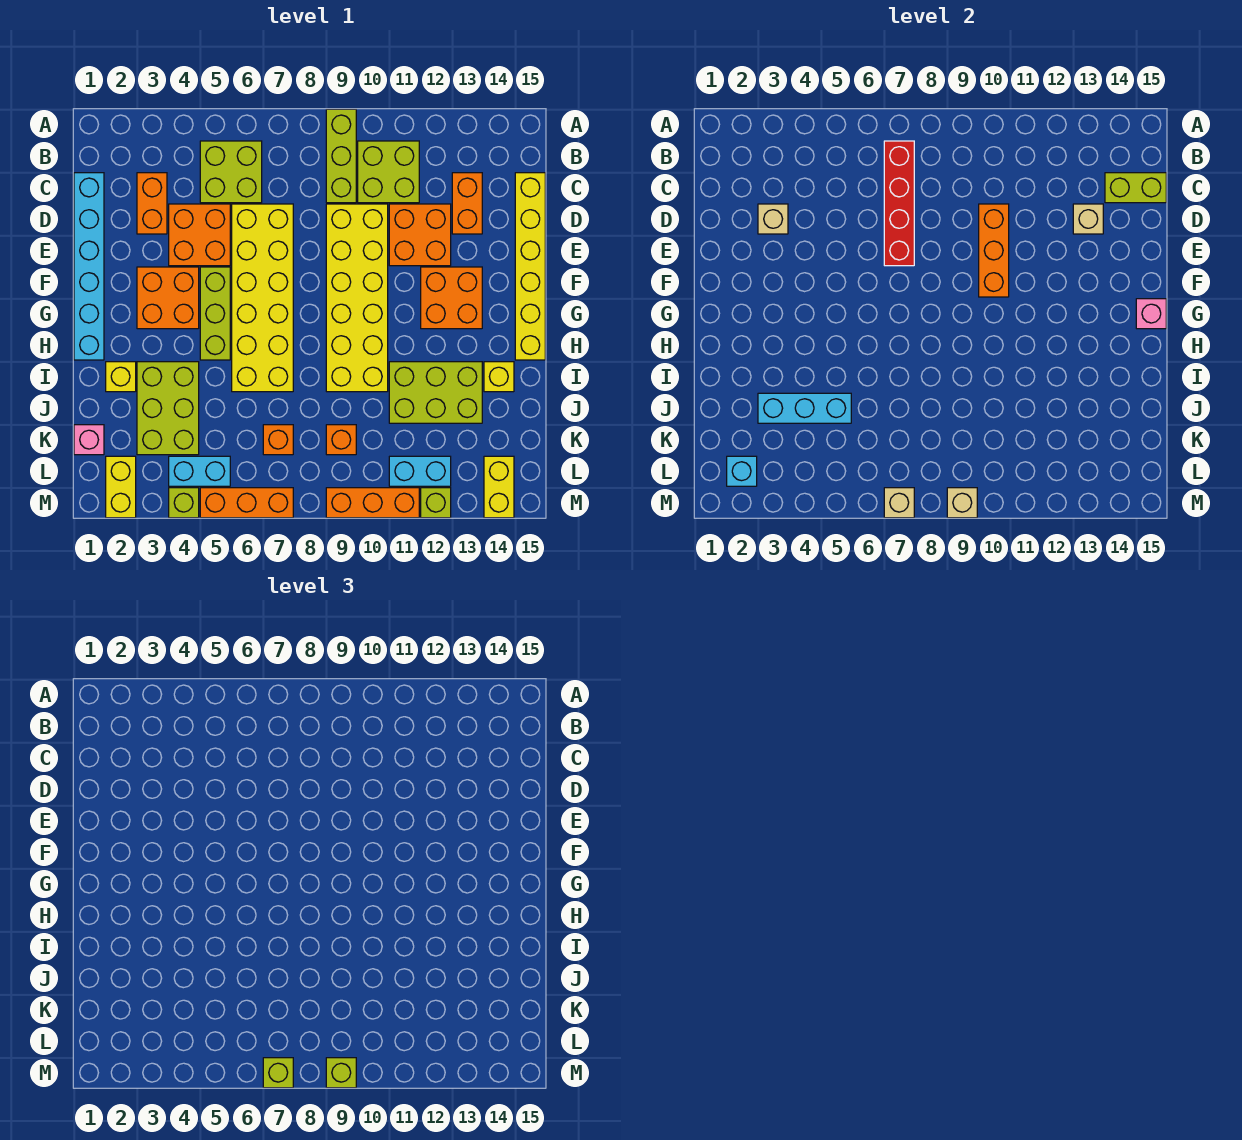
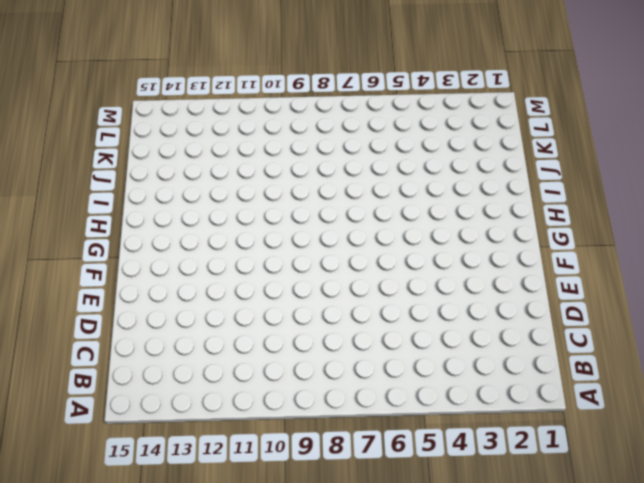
none -> lime 1x3 brick [326,109,356,203]
none -> lime 2x2 brick [200,141,262,203]
none -> lime 2x2 brick [358,141,419,203]
none -> cyan 1x6 brick [74,173,104,360]

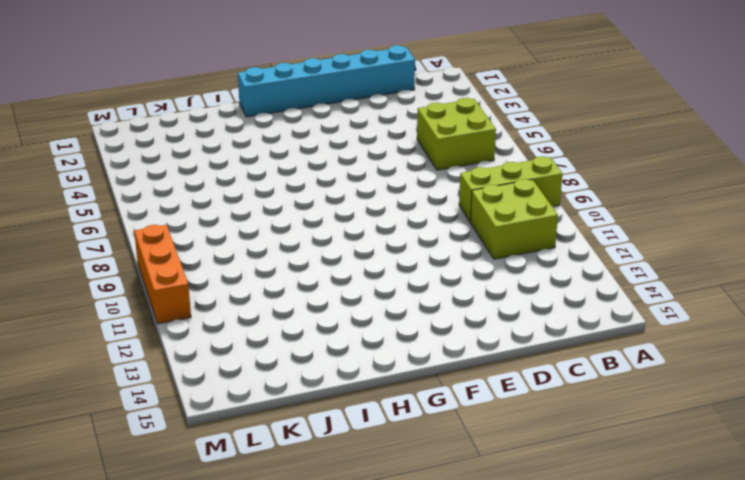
none -> orange 1x2 brick [137,173,167,234]
none -> orange 1x2 brick [452,173,482,234]
none -> yellow 1x6 brick [515,173,545,360]
none -> orange 2x2 brick [169,204,230,266]

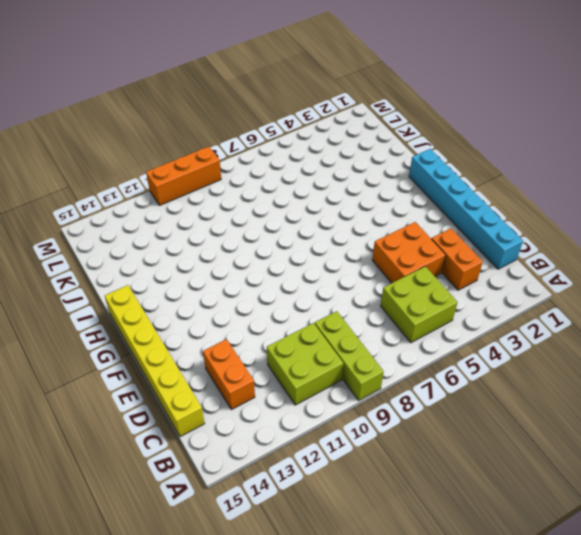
none -> yellow 2x6 brick [232,204,293,392]
none -> yellow 2x6 brick [326,204,388,392]
none -> orange 2x2 brick [389,204,451,266]
none -> orange 2x2 brick [137,267,199,329]

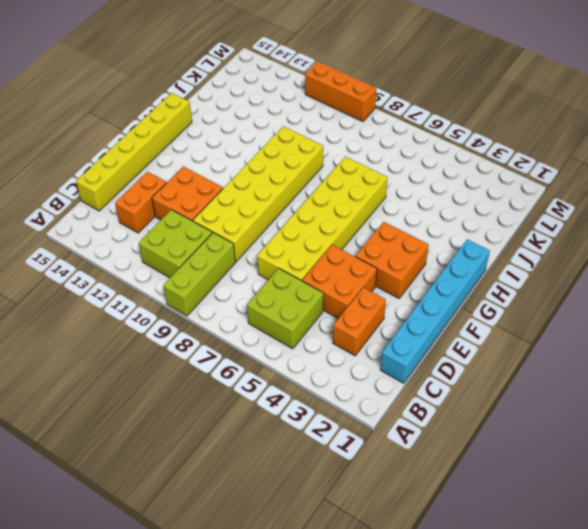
none -> lime 1x3 brick [200,267,230,360]
none -> orange 2x2 brick [421,267,482,329]
none -> yellow 1x1 brick [106,362,136,392]
none -> lime 2x3 brick [137,362,199,455]

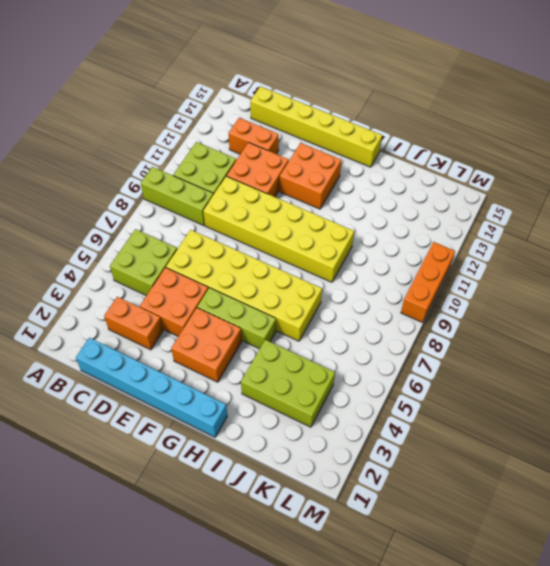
none -> yellow 1x1 brick [106,362,136,392]
none -> lime 2x3 brick [389,362,482,423]
none -> yellow 1x1 brick [484,362,514,392]
none -> pink 1x1 brick [74,425,104,455]

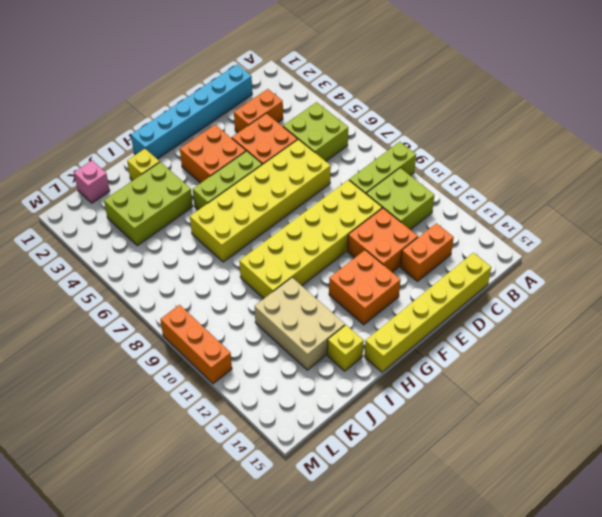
tan 2x3 brick [255,278,345,370] -> lime 2x3 brick [389,362,482,423]
none -> orange 1x1 brick [263,425,293,455]
none -> orange 1x1 brick [326,425,356,455]
none -> yellow 1x2 brick [106,456,136,518]
none -> cyan 1x2 brick [169,456,230,486]

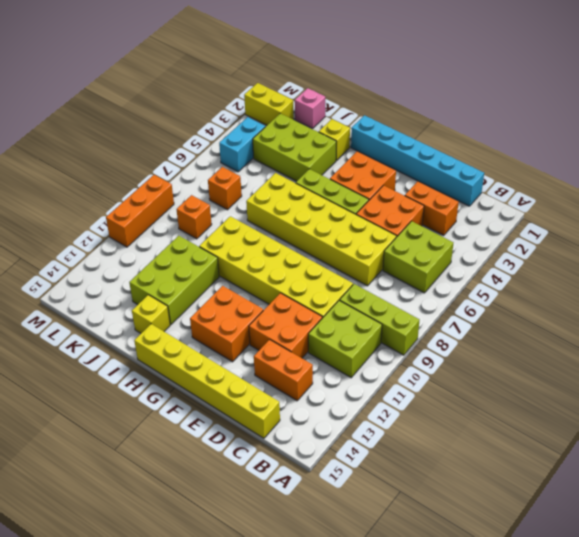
none -> cyan 1x2 brick [389,456,451,486]
none -> yellow 1x2 brick [484,456,514,518]
none -> lime 1x1 brick [169,488,199,518]
none -> orange 1x3 brick [200,488,293,518]

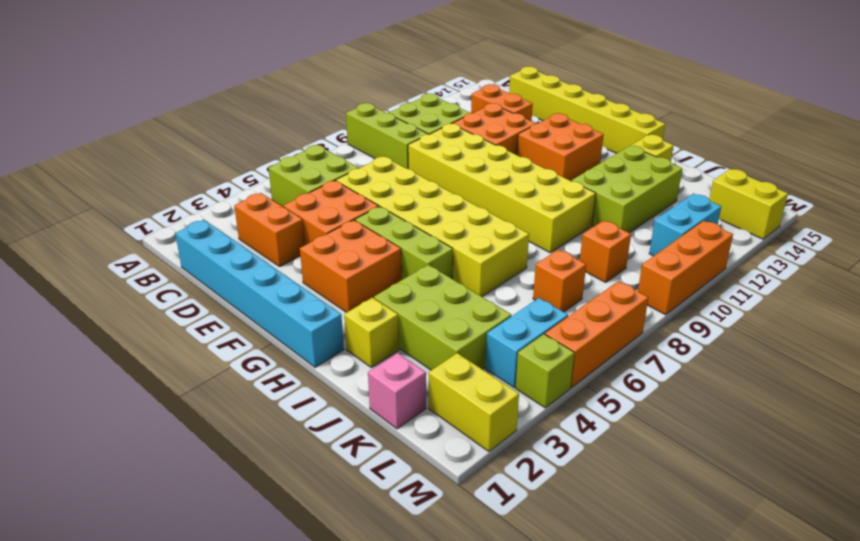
none -> lime 1x1 brick [421,488,451,518]
none -> red 1x4 brick [884,141,914,266]
none -> lime 1x2 brick [1105,173,1166,203]
none -> tan 1x1 brick [758,204,788,234]

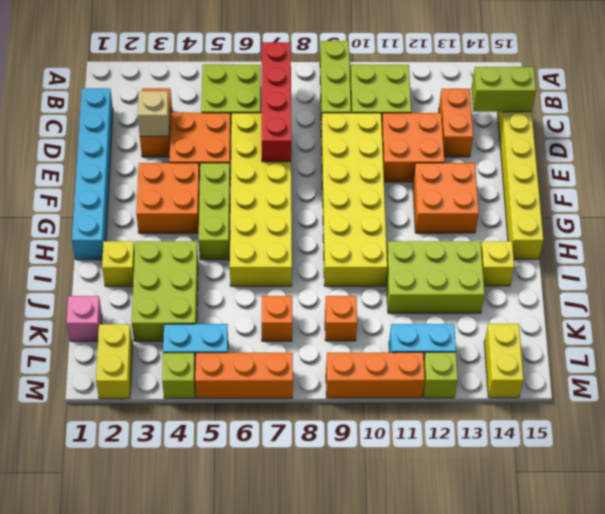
none -> orange 1x3 brick [979,204,1009,297]
none -> tan 1x1 brick [1073,204,1103,234]
none -> pink 1x1 brick [1136,299,1166,329]
none -> cyan 1x3 brick [758,393,851,423]

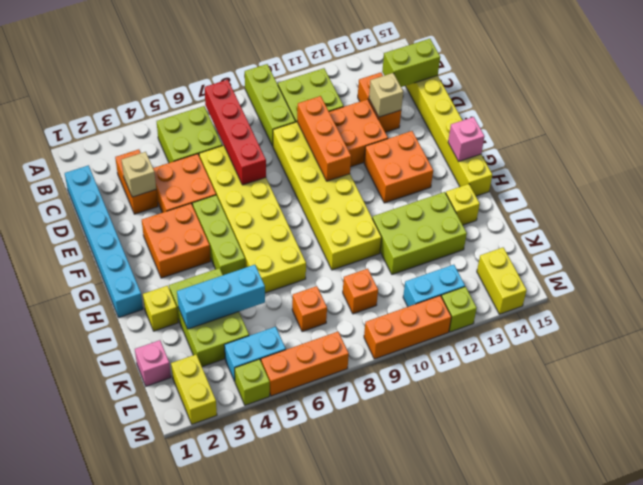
none -> cyan 1x1 brick [727,456,757,486]
none -> tan 1x1 brick [884,488,914,518]
none -> tan 1x1 brick [947,488,977,518]
none -> lime 1x1 brick [263,1058,293,1088]

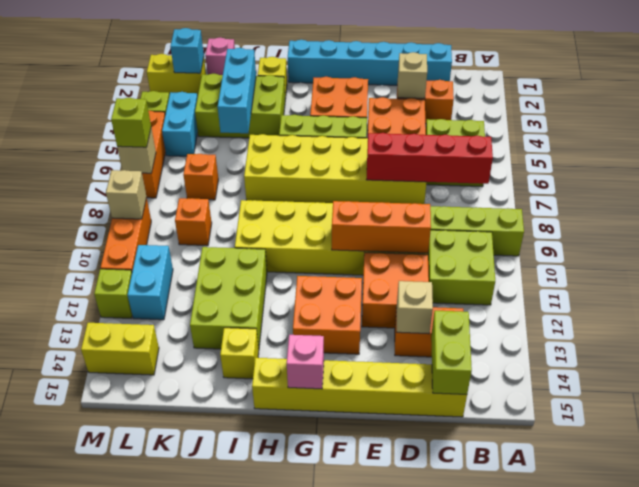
none -> lime 1x1 brick [326,1058,356,1088]

